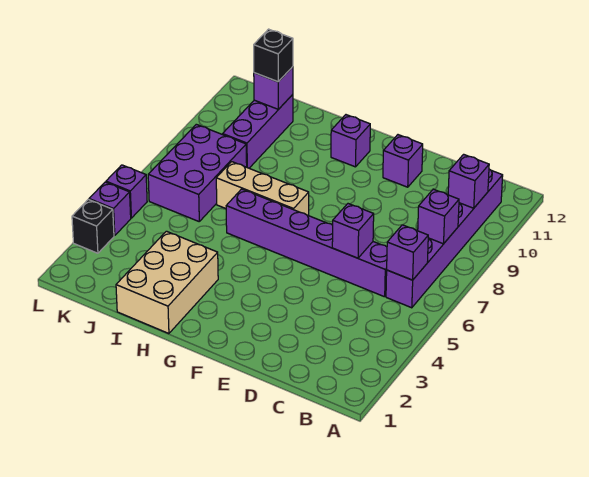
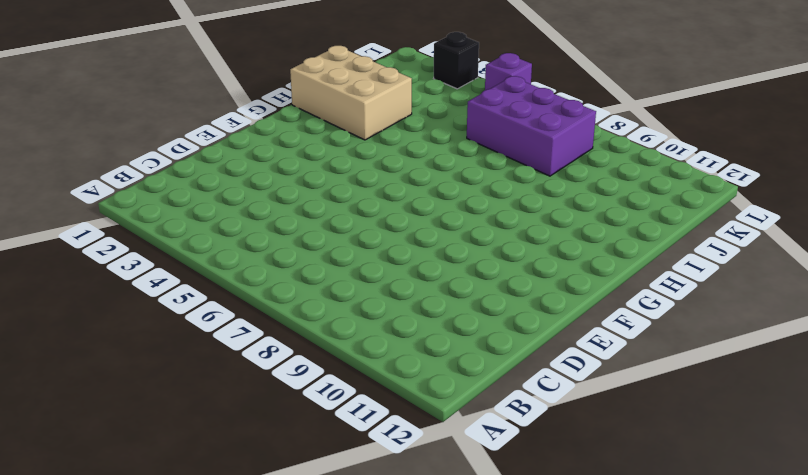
none -> purple 1x6 brick [386,169,503,308]
none -> purple 1x6 brick [226,189,387,297]
none -> purple 1x1 brick [383,135,423,187]

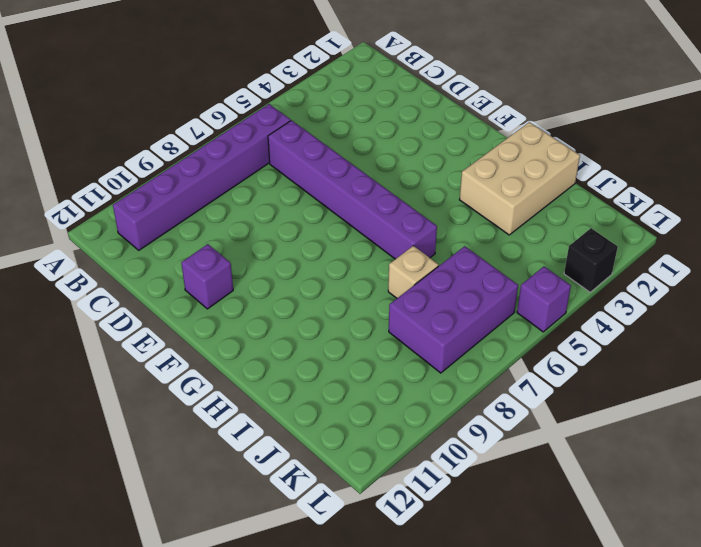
tan 1x1 brick [388,246,438,298] -> tan 1x3 brick [216,162,309,216]
none -> purple 1x1 brick [331,115,370,167]
none -> purple 1x3 brick [223,95,293,168]
none -> purple 1x1 brick [89,182,131,236]

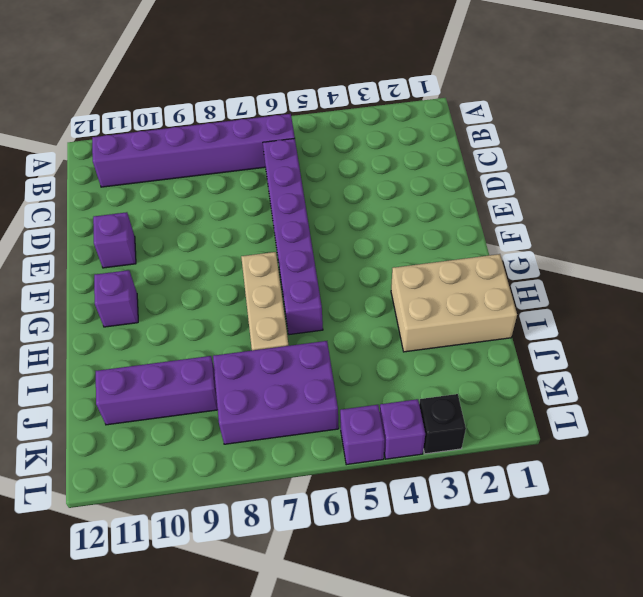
none -> purple 1x1 brick [387,225,428,280]
none -> purple 1x1 brick [418,189,459,244]
none -> purple 1x1 brick [448,154,489,208]

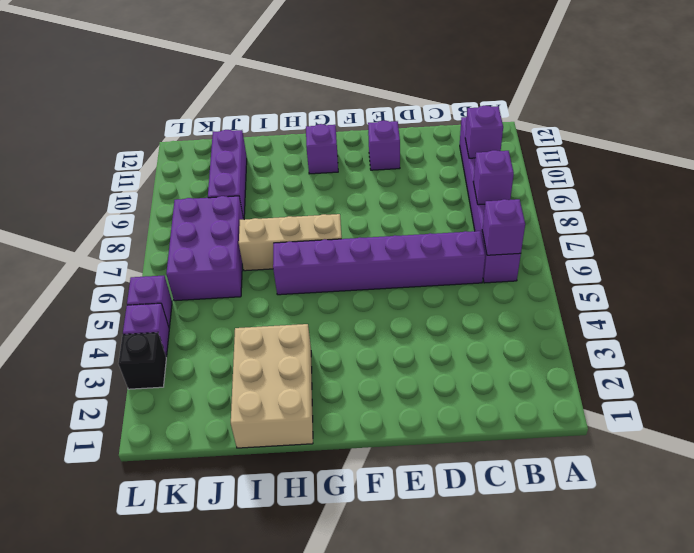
none -> purple 1x1 brick [332,204,374,258]
none -> purple 1x1 brick [254,67,293,109]
none -> black 1x1 brick [254,29,293,82]

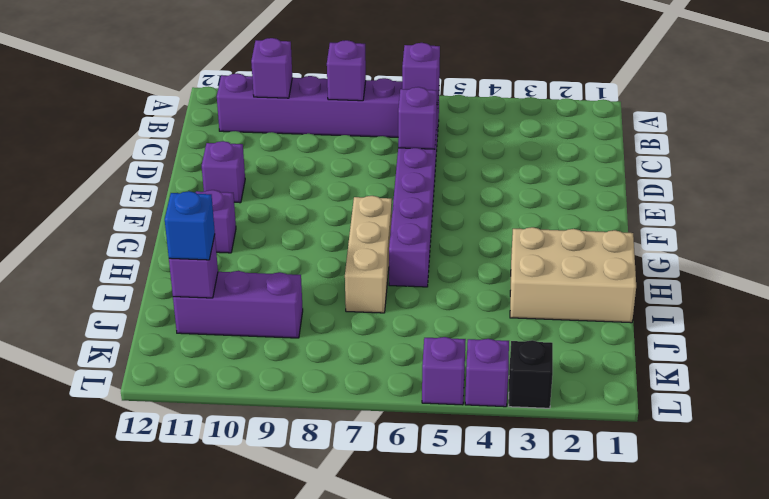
blue 1x1 brick [165,191,215,260] -> black 1x1 brick [254,29,293,82]
none -> purple 2x3 brick [148,124,247,221]

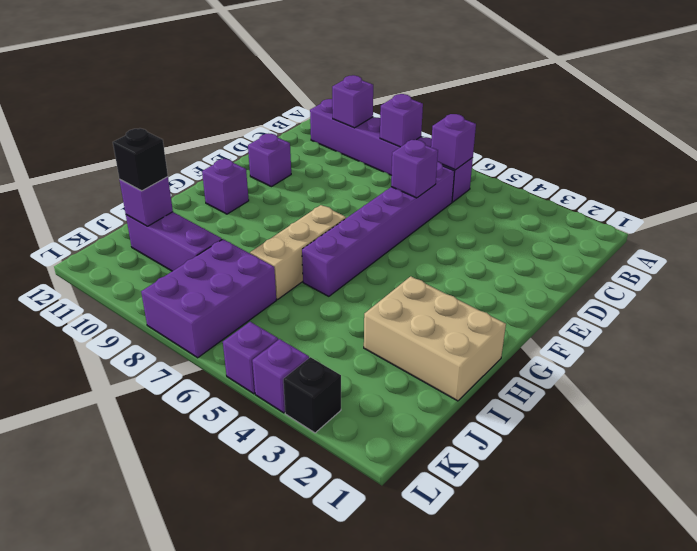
purple 2x3 brick [141,239,276,358] -> purple 2x3 brick turned to [148,124,247,221]

